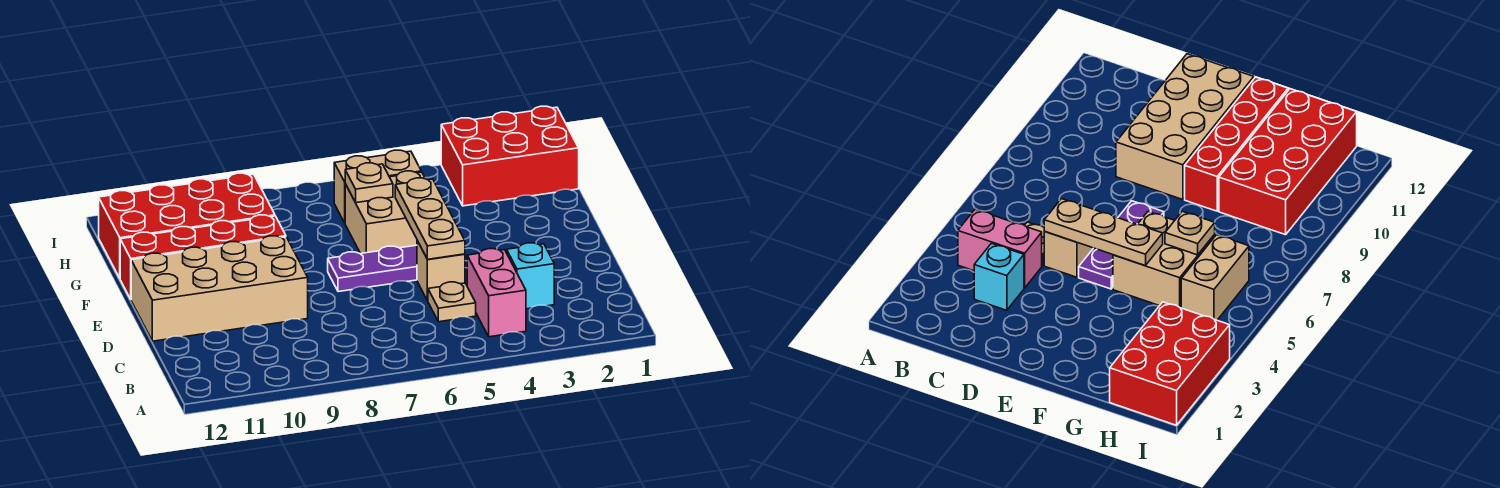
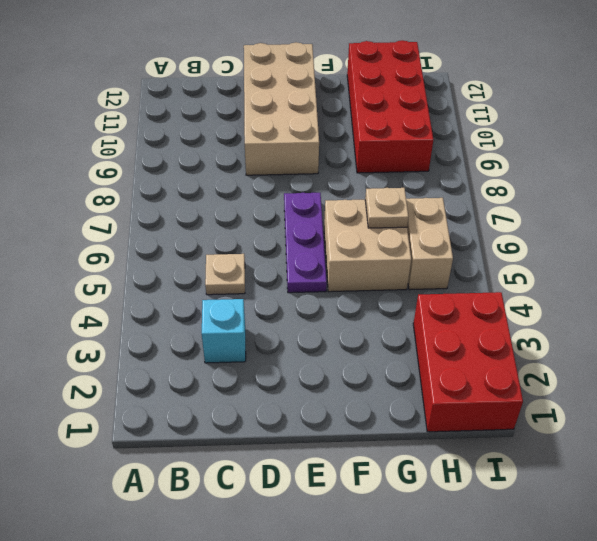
none -> pink 1x2 brick [467,249,526,337]
none -> tan 1x1 brick [417,241,465,301]
none -> red 1x4 brick [120,215,286,299]

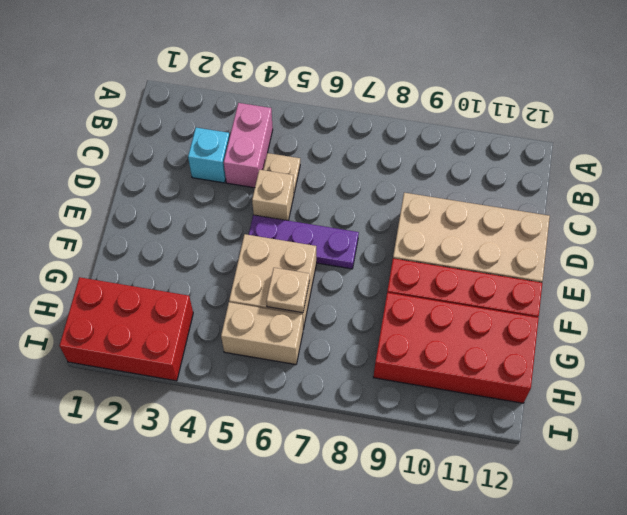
none -> tan 1x3 plate [395,178,465,259]

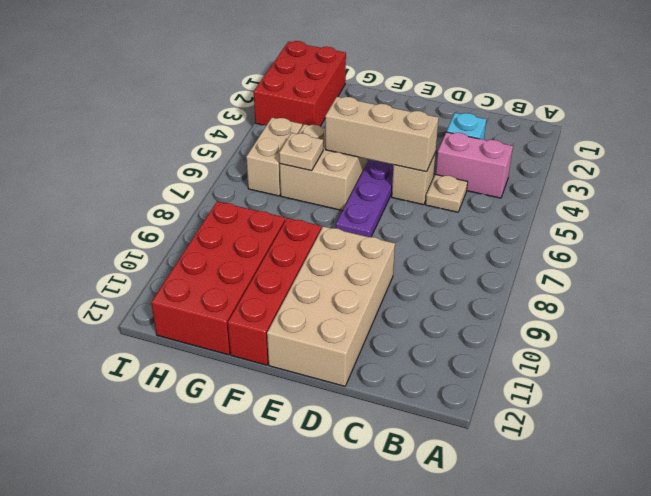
tan 1x3 brick [325,97,439,172] -> tan 1x3 plate [395,178,465,259]

